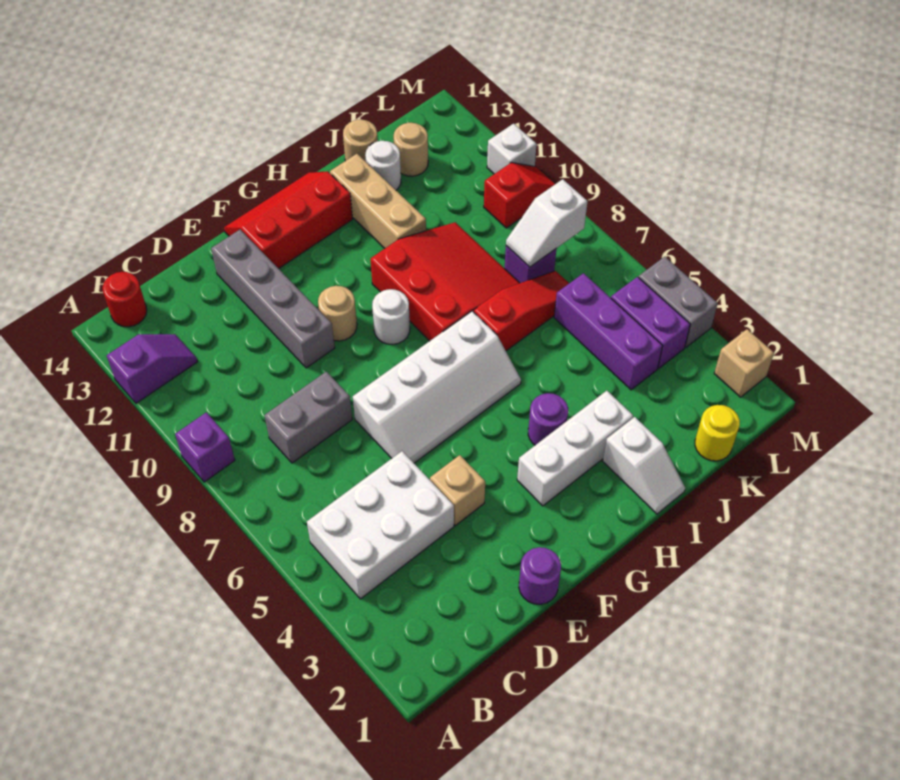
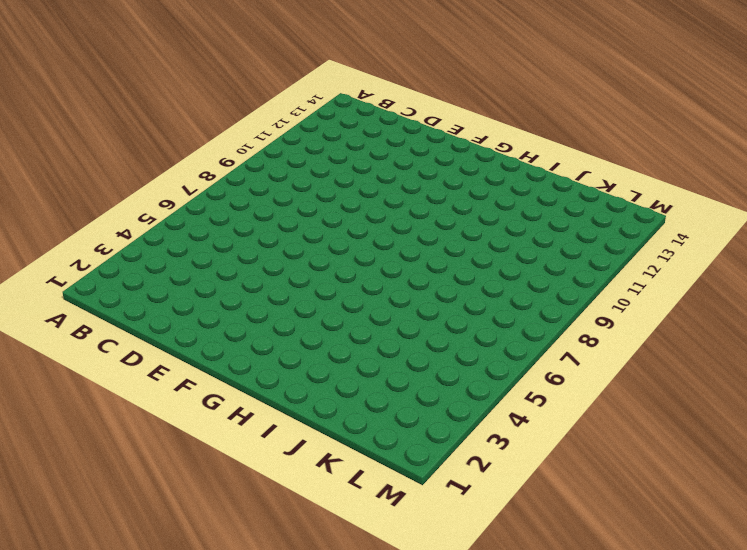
none -> purple 1x1 brick [175,412,235,482]
none -> purple 1x2 slope [106,334,197,403]
none -> white 2x3 brick [307,451,454,599]
none -> red 1x1 round brick [103,272,147,327]

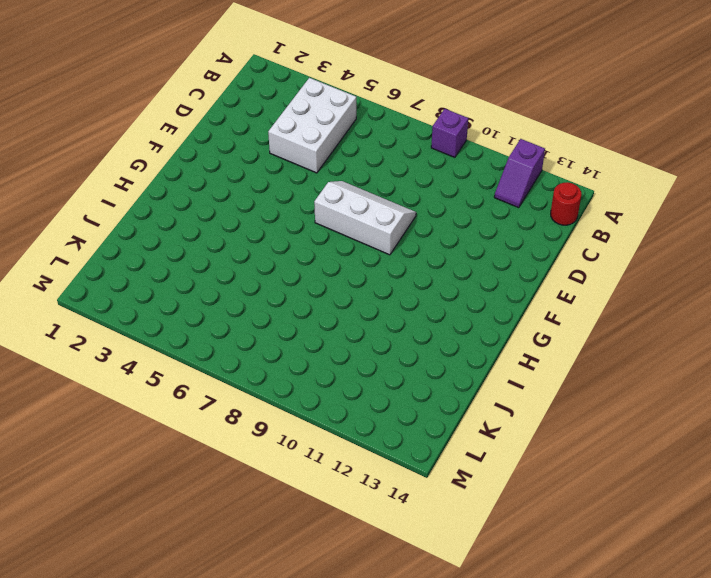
white 2x3 slope [314,181,416,255] -> white 2x4 slope [353,311,521,463]
none -> grey 1x2 brick [265,372,352,463]
none -> purple 1x1 round brick [519,547,561,604]
none -> tan 1x1 brick [430,455,485,525]
none -> grey 1x4 brick [211,230,335,368]

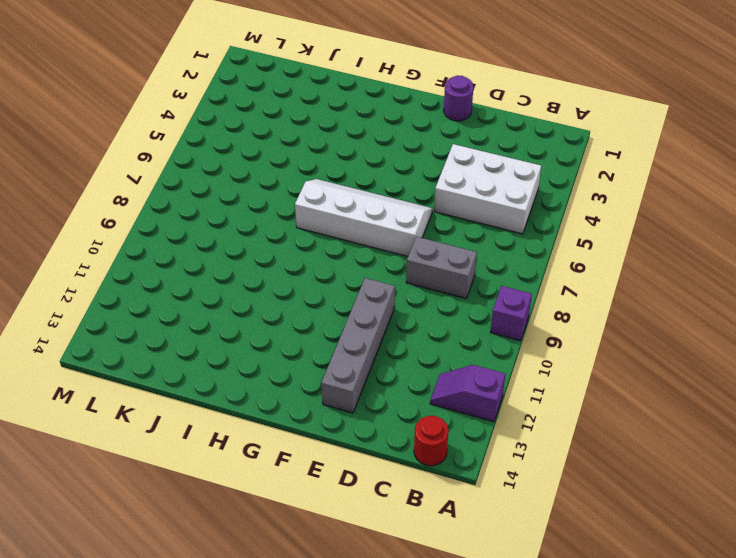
none -> tan 1x1 brick [430,455,485,525]
none -> tan 1x1 round brick [318,286,357,341]
none -> red 2x3 slope [224,171,353,269]
none -> white 1x3 brick [517,391,633,506]

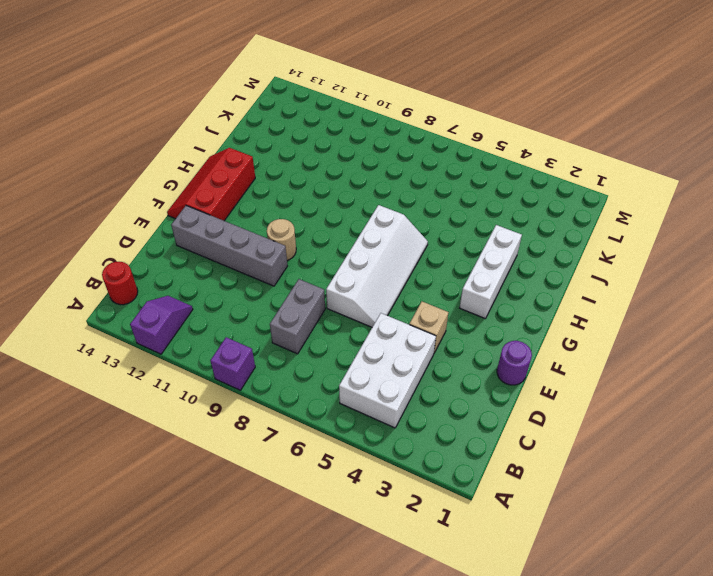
none -> white 1x1 round brick [372,289,410,344]
none -> purple 1x1 round brick [528,393,568,445]
none -> red 3x3 slope [371,222,519,341]
none -> white 1x2 slope [603,417,685,514]

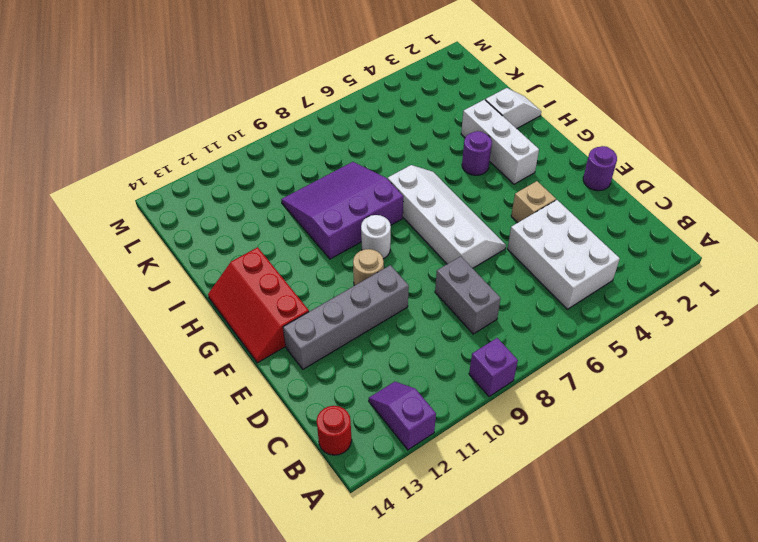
purple 3x3 slope [281,162,403,259] -> red 3x3 slope [371,222,519,341]
none -> red 1x3 slope [474,271,569,351]
none -> tan 1x3 brick [330,154,426,248]
none -> white 1x1 round brick [365,141,401,190]
none -> tan 1x1 round brick [343,120,378,161]

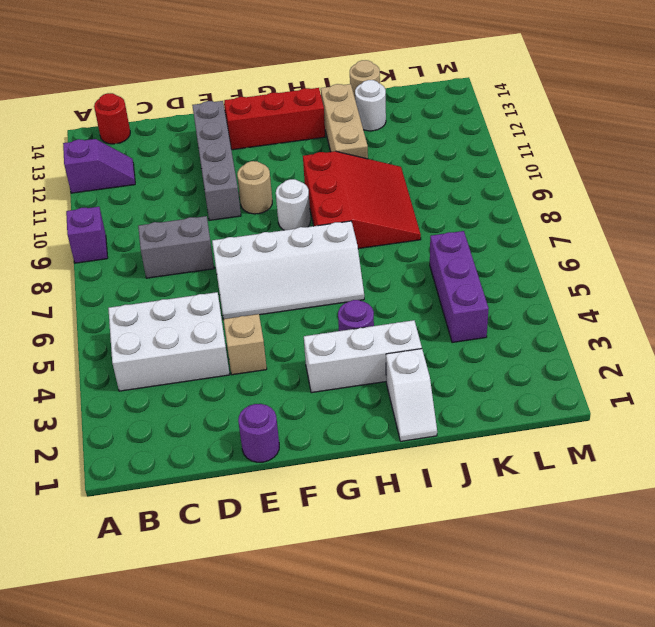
none -> red 1x3 slope [474,271,569,351]
none -> yellow 1x1 round brick [695,405,740,461]
none -> purple 1x1 brick [505,246,556,283]
none -> tan 1x1 round brick [394,123,428,176]

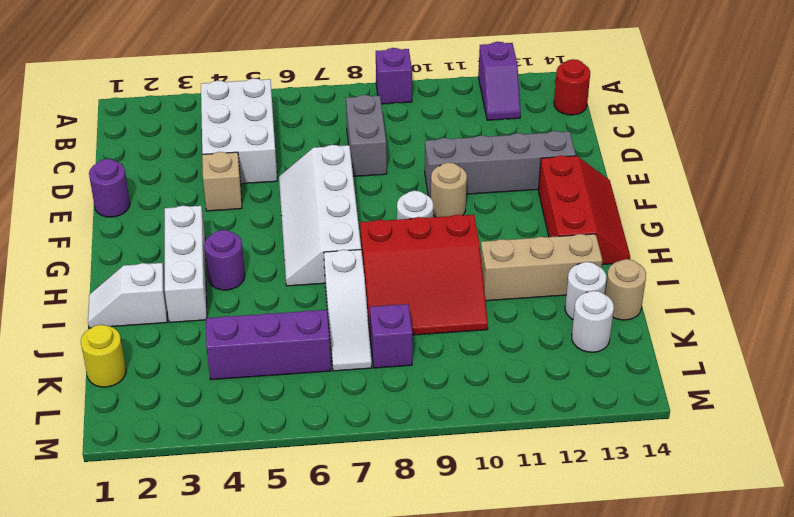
white 1x3 slope [324,250,372,371] -> red 1x3 slope [474,271,569,351]
white 1x1 round brick [572,291,614,352] -> tan 1x1 round brick [394,123,428,176]
none -> purple 1x2 brick [611,277,690,368]
none -> red 1x2 slope [484,163,555,228]
none -> tan 1x1 brick [714,329,774,397]
none -> grey 1x2 brick [639,257,718,348]

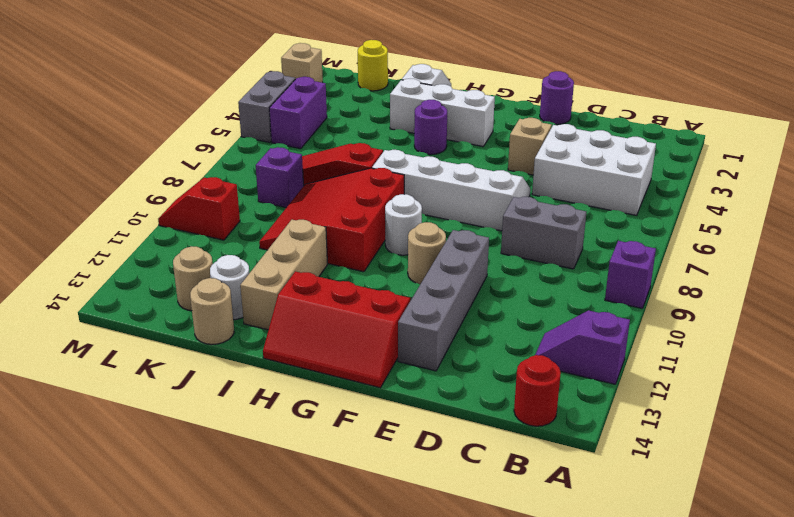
none -> purple 1x3 brick [554,273,662,390]
none -> white 1x1 brick [487,124,536,174]
none -> white 1x2 slope [506,179,588,267]

